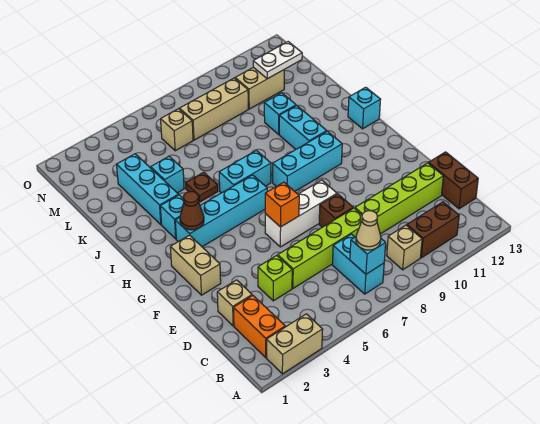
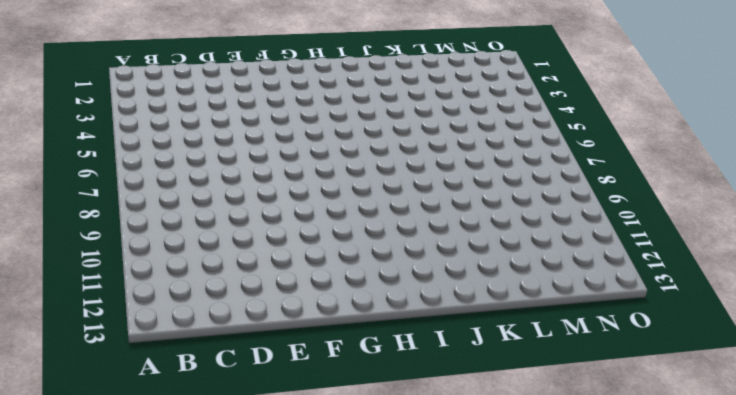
none -> tan 1x2 brick [267,314,323,374]
none -> orange 1x2 brick [234,295,285,358]
none -> cyan 1x2 brick [332,234,384,294]
none -> tan 1x1 brick [387,225,422,270]

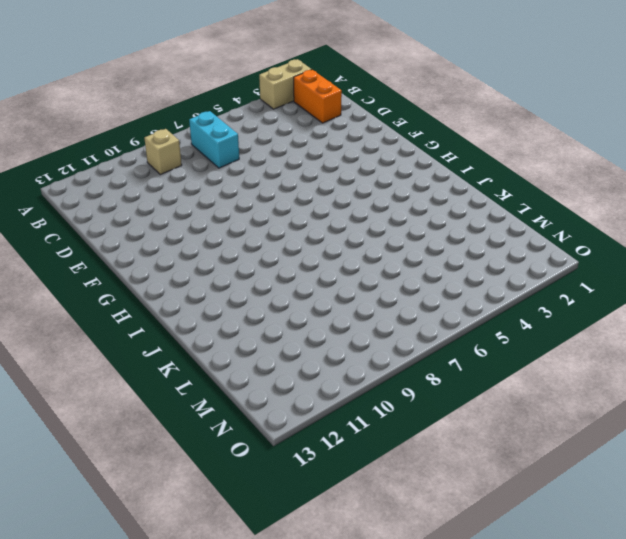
none -> brown 1x2 brick [407,202,459,258]
none -> brown 1x2 brick [429,152,478,209]
none -> tan 1x1 brick [217,280,252,326]
none -> lime 1x1 brick [258,255,292,301]

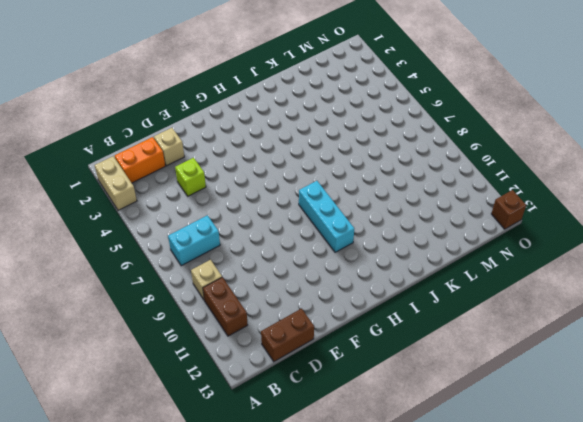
brown 1x1 brick [491,190,526,229] -> brown 1x1 brick moved to [319,194,353,227]
none -> lime 1x4 brick [278,208,362,288]
none -> lime 1x4 brick [355,163,443,234]
none -> tan 1x2 brick [170,235,221,295]
none -> white 1x3 brick [265,180,337,247]

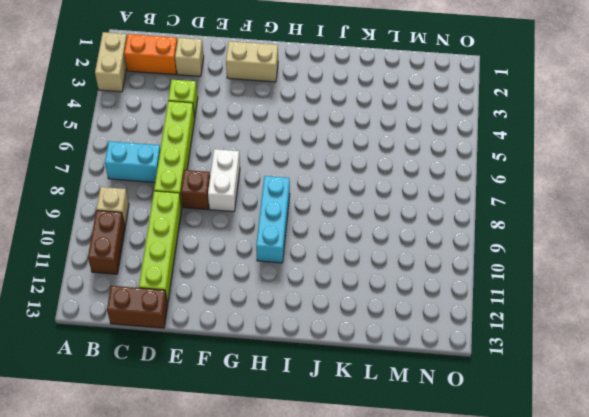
white 1x2 brick [208,149,240,212] -> white 1x3 brick [265,180,337,247]
none -> cyan 1x4 brick [175,175,267,247]
none -> cyan 1x1 brick [160,195,184,239]
none -> cyan 1x2 brick [219,150,271,193]
none -> cyan 1x2 brick [279,105,327,149]

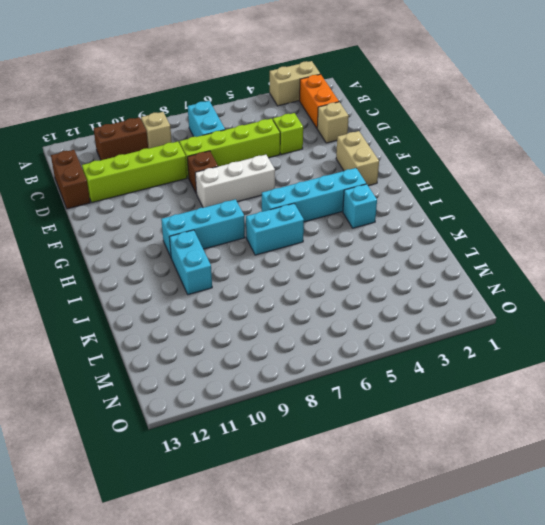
none -> cyan 1x1 brick [348,87,381,129]
none -> cyan 1x3 brick [116,154,178,225]
none -> brown 1x1 plate [186,172,218,202]
none -> cyan 1x1 brick [151,156,184,193]

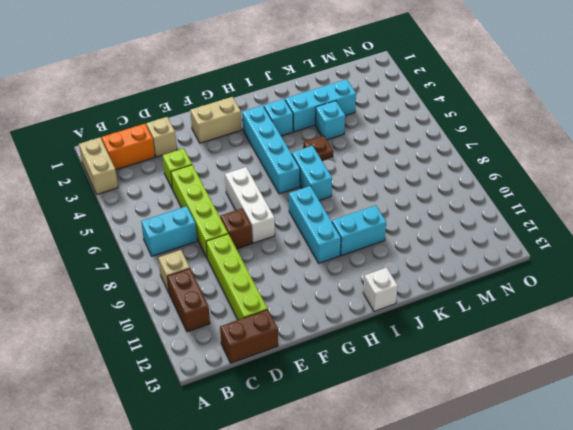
white 1x1 brick [363,267,398,311] -> cyan 1x1 brick [348,87,381,129]
none -> cyan 1x1 brick [264,93,296,134]
none -> tan 1x1 brick [161,109,193,151]
none -> tan 1x3 brick [180,78,248,140]
none -> tan 1x2 brick [235,67,284,109]

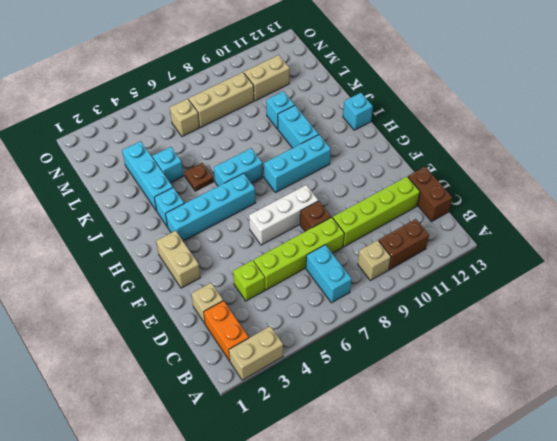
none -> cyan 1x1 brick [350,237,386,274]
none -> orange 1x1 brick [265,182,299,227]
none -> brown 1x1 cone [180,192,204,230]
none -> white 1x2 plate [253,42,302,79]

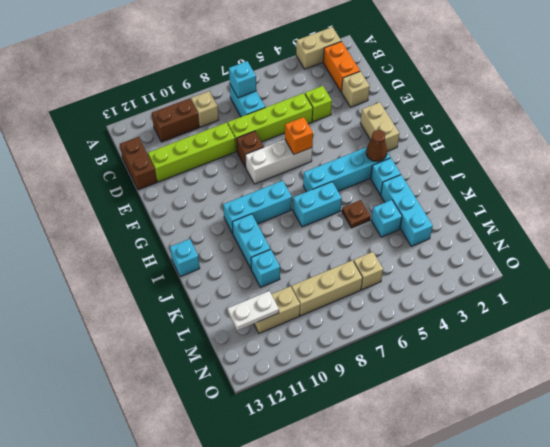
none -> tan 1x1 cone [356,211,381,250]

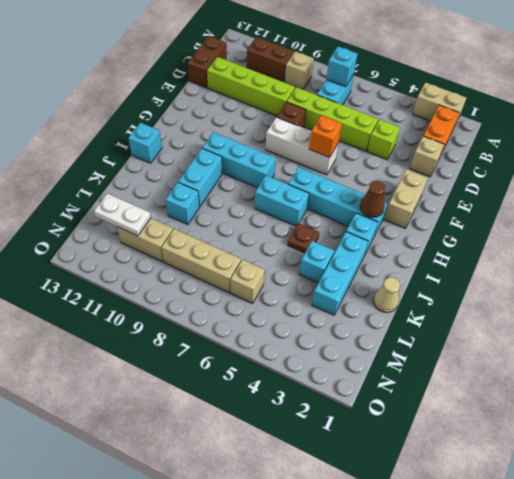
tan 1x1 cone [373,277,400,312] -> tan 1x1 cone moved to [356,211,381,250]

